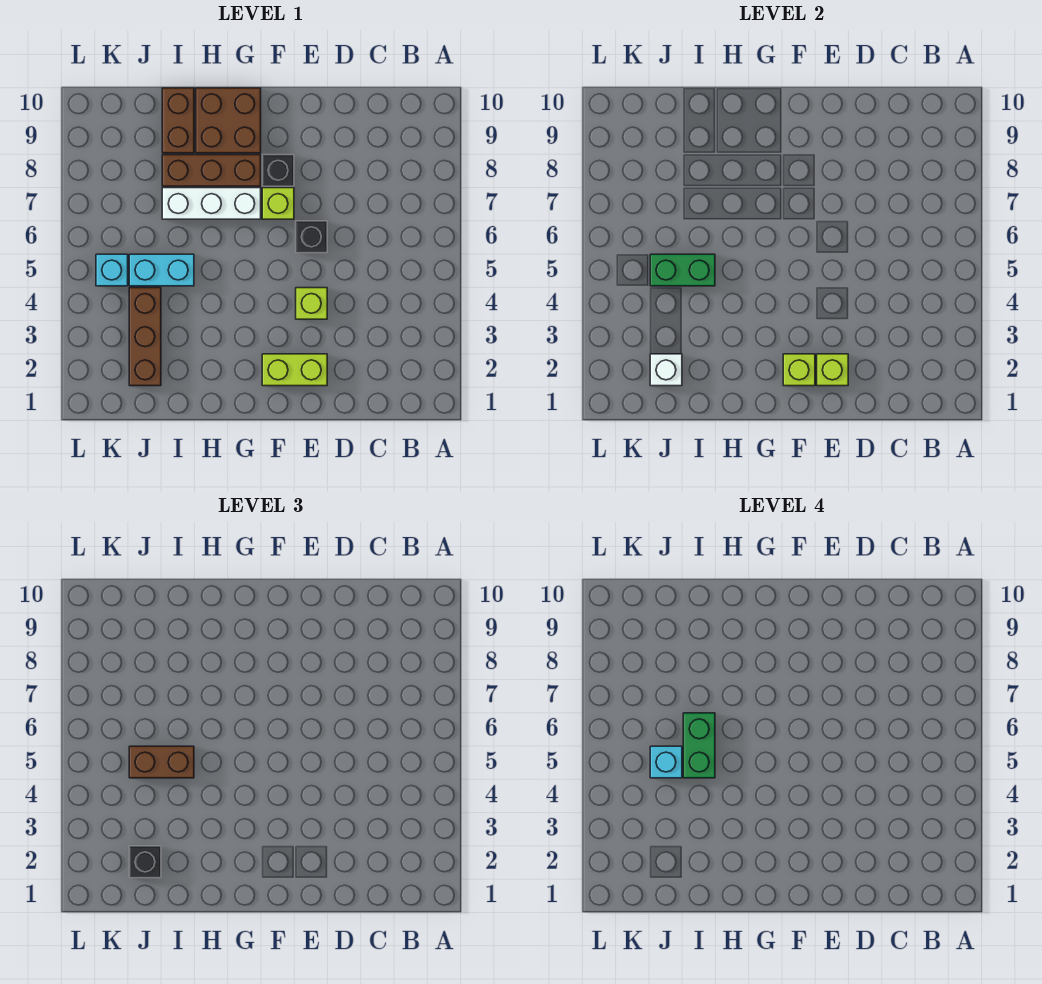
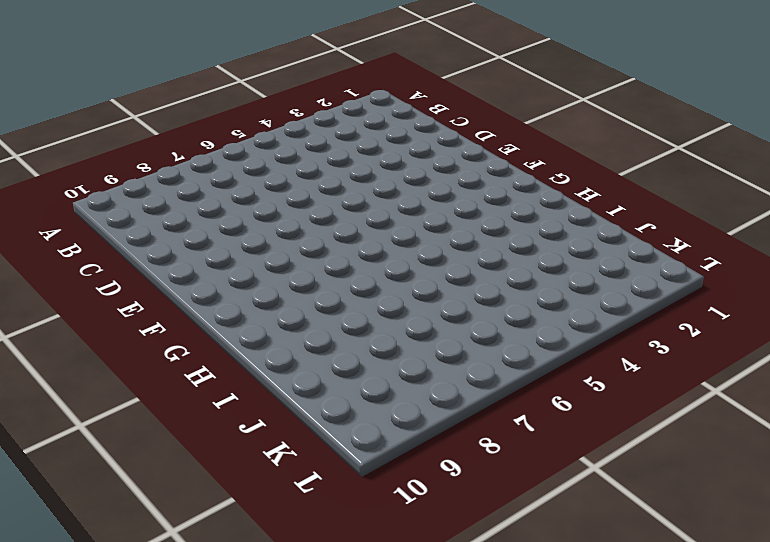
none -> lime 1x2 brick [262,354,327,386]
none -> lime 1x1 brick [296,288,327,319]
none -> black 1x1 brick [296,221,327,253]

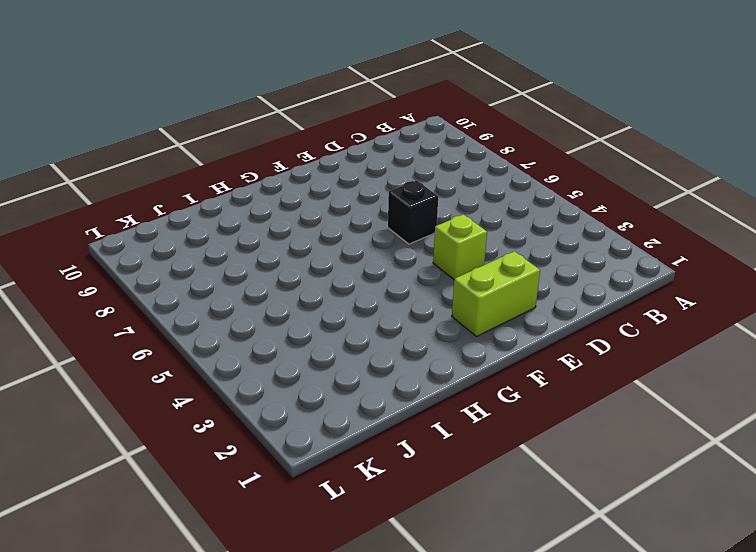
none -> lime 1x1 brick [262,188,294,219]
none -> black 1x1 brick [262,155,294,186]
none -> white 1x3 brick [162,188,261,219]

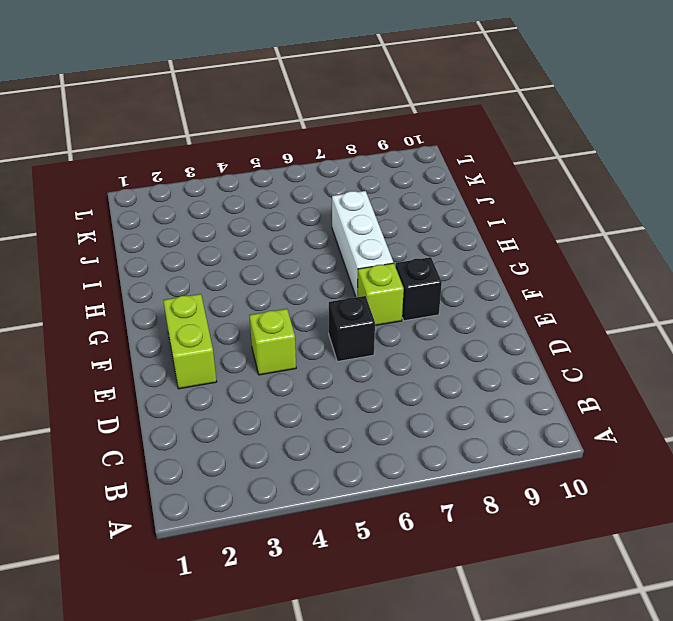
none -> brown 1x3 brick [162,155,261,186]
none -> brown 2x2 brick [196,88,261,153]
none -> cyan 1x2 brick [129,254,194,286]

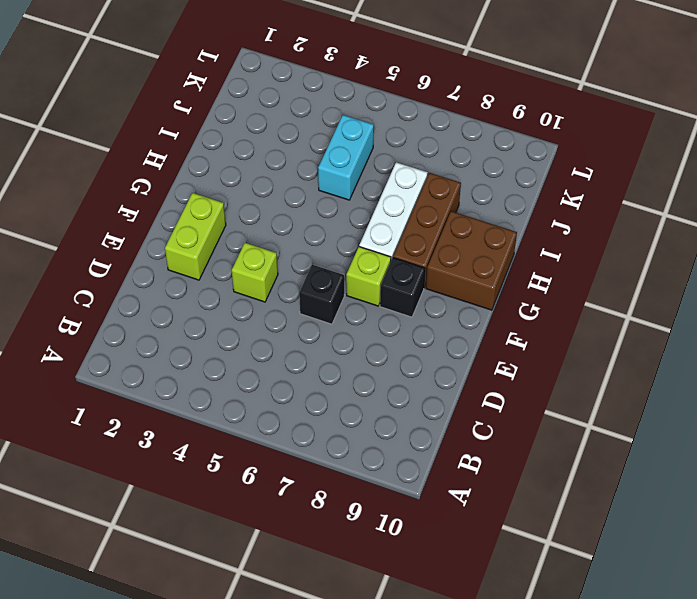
none -> brown 1x2 brick [162,88,194,153]
none -> brown 1x3 brick [129,288,161,386]
none -> cyan 1x1 brick [96,254,128,286]

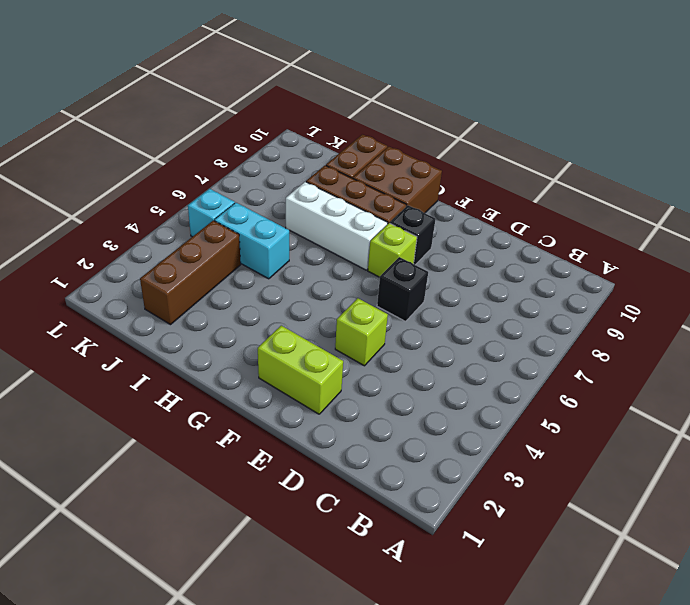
none -> lime 1x1 brick [817,354,848,386]
none -> lime 1x1 brick [783,354,815,386]
none -> green 1x2 brick [650,254,715,286]

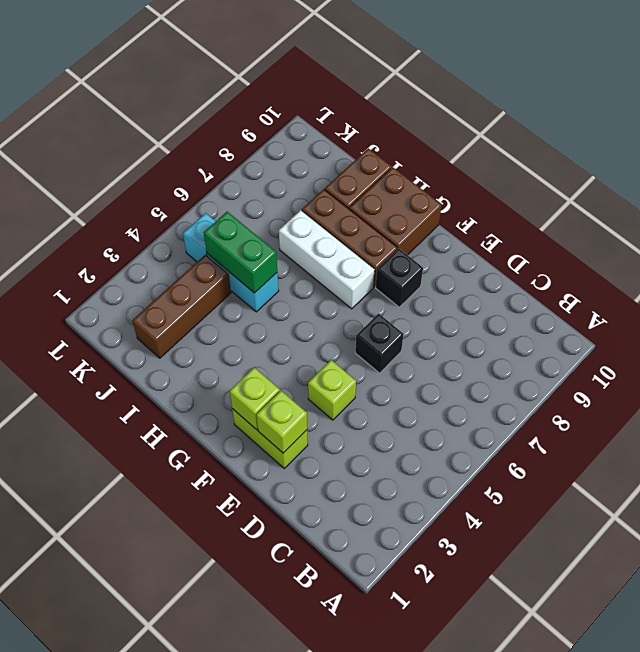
none -> lime 1x1 brick [262,188,294,219]
none -> white 1x1 brick [650,354,682,386]
none -> brown 1x2 brick [129,746,194,778]

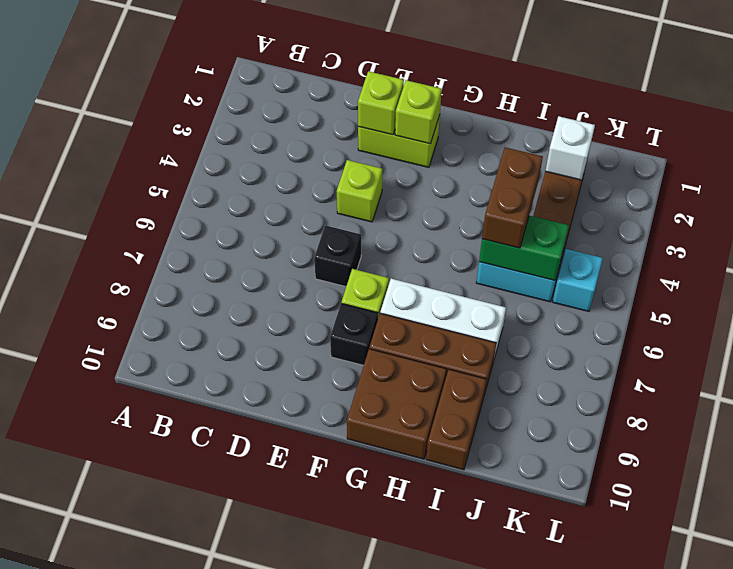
brown 1x2 brick [482,147,543,248] -> brown 1x2 brick turned to [129,746,194,778]
none -> black 1x1 brick [129,846,161,878]
none -> green 1x2 brick [683,713,715,778]
none -> cyan 1x1 brick [650,746,682,778]

